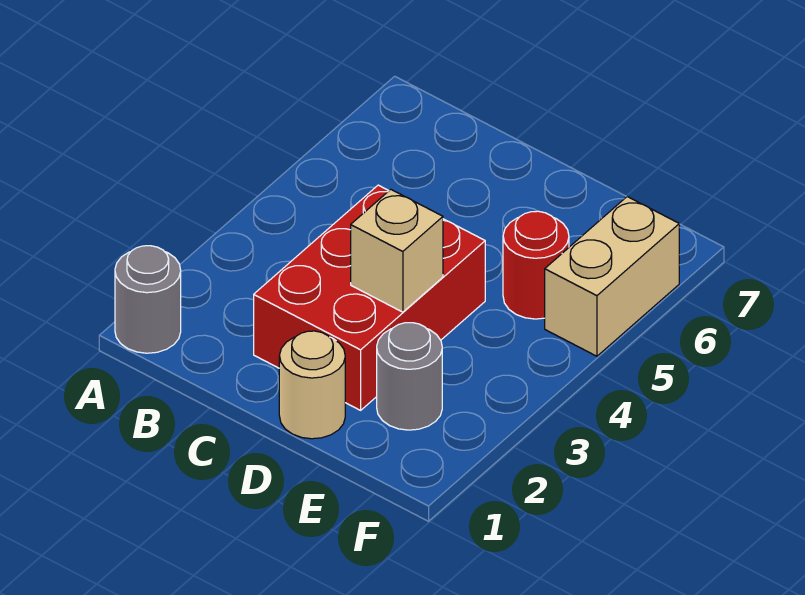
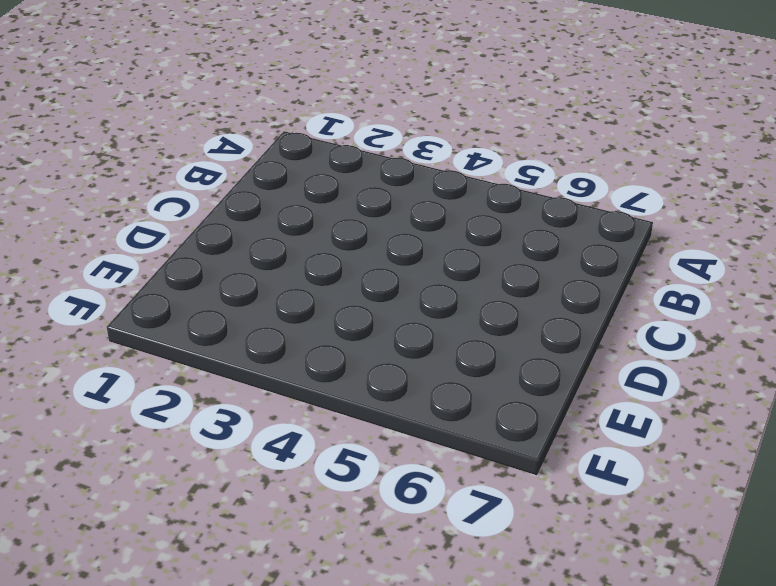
none -> grey 1x1 round brick [115,246,181,353]
none -> red 2x3 brick [254,185,485,410]

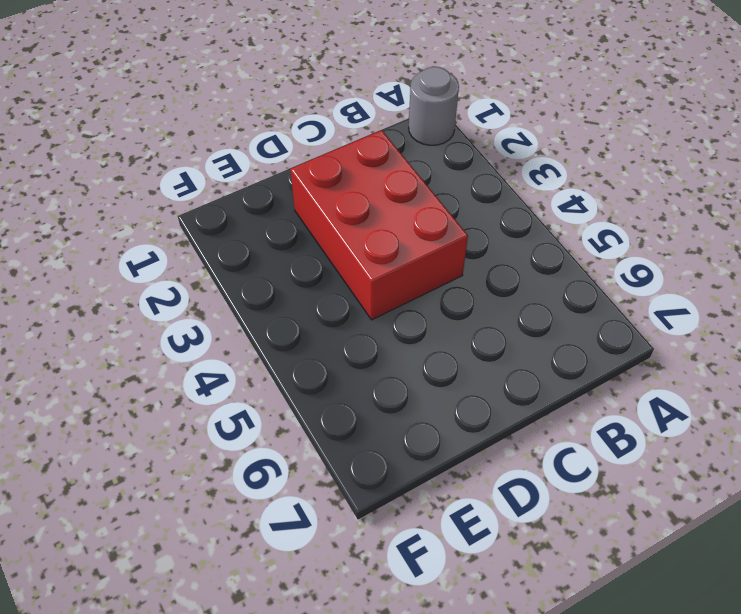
none -> tan 1x1 round brick [279,331,345,439]
none -> grey 1x1 round brick [377,323,442,430]

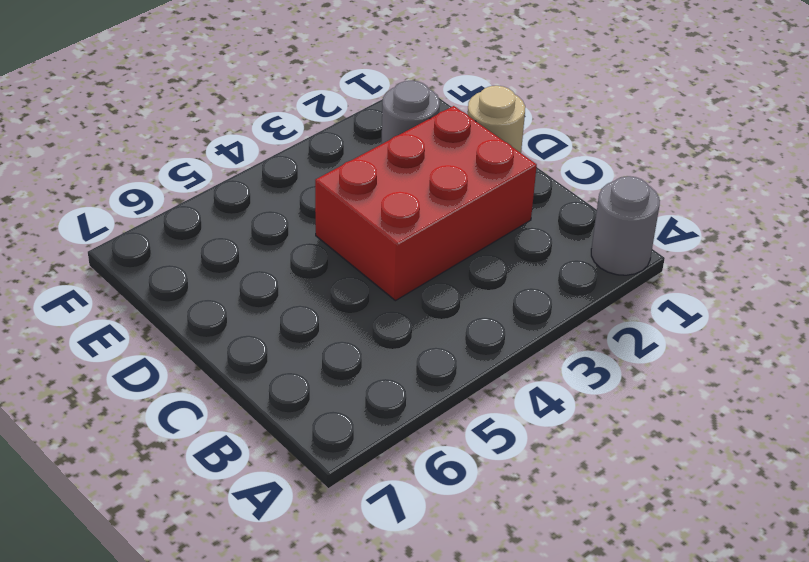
none -> red 1x1 round brick [503,211,569,319]
none -> tan 1x2 brick [545,197,679,356]

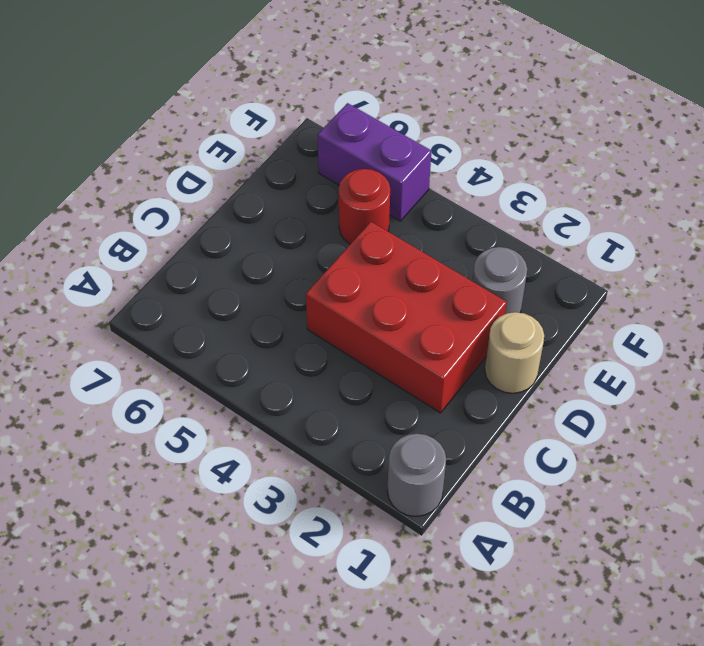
purple 1x2 brick [318,103,431,221] -> tan 1x2 brick [545,197,679,356]
none -> tan 1x1 brick [351,190,443,312]

